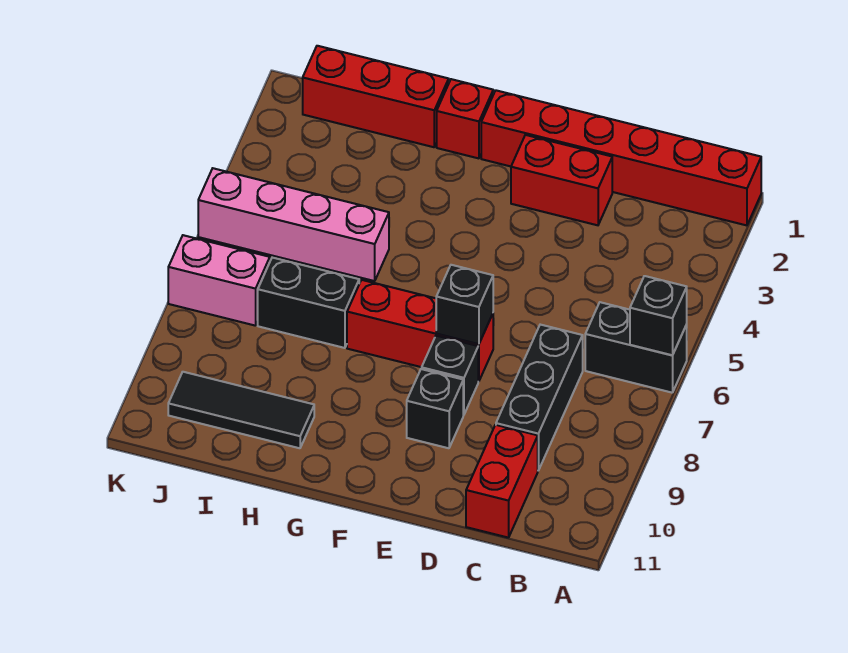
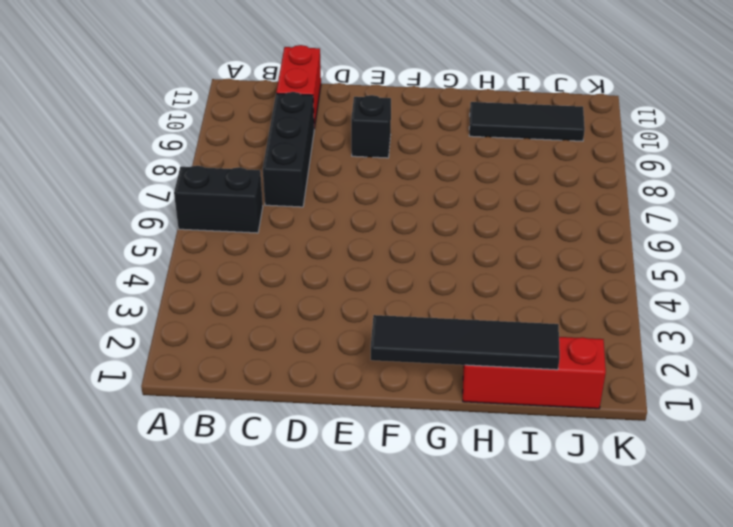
black 1x4 tile [371,315,560,370] -> none
none -> red 1x6 brick [481,90,761,225]
none -> red 1x2 brick [511,135,612,225]
none -> red 1x3 brick [347,280,493,381]

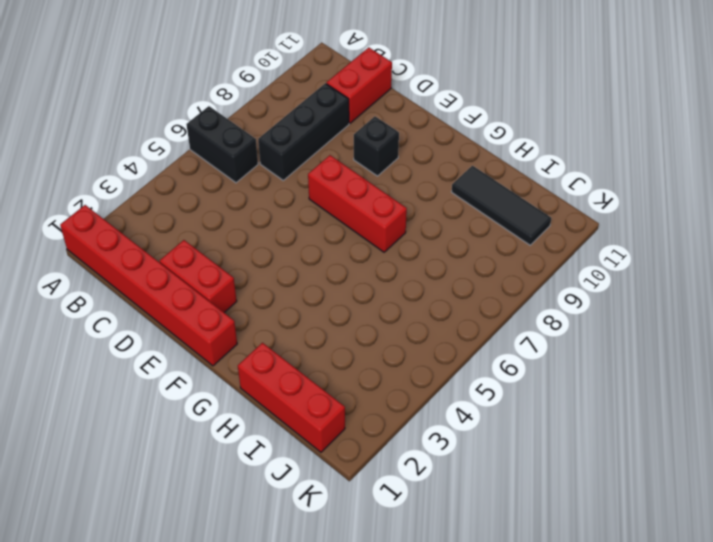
none -> black 1x1 brick [422,336,478,415]
none -> red 1x1 brick [437,79,493,158]
none -> pink 1x4 brick [198,168,389,281]

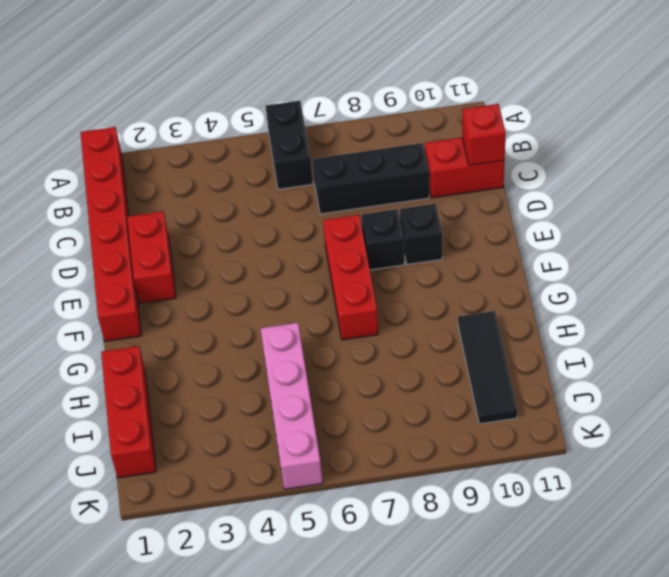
red 1x1 brick [462,104,506,165] -> red 1x1 brick moved to [437,79,493,158]
none -> black 1x2 brick [258,258,359,348]
none -> pink 1x2 brick [168,235,270,326]
none -> black 1x1 brick [630,276,687,355]

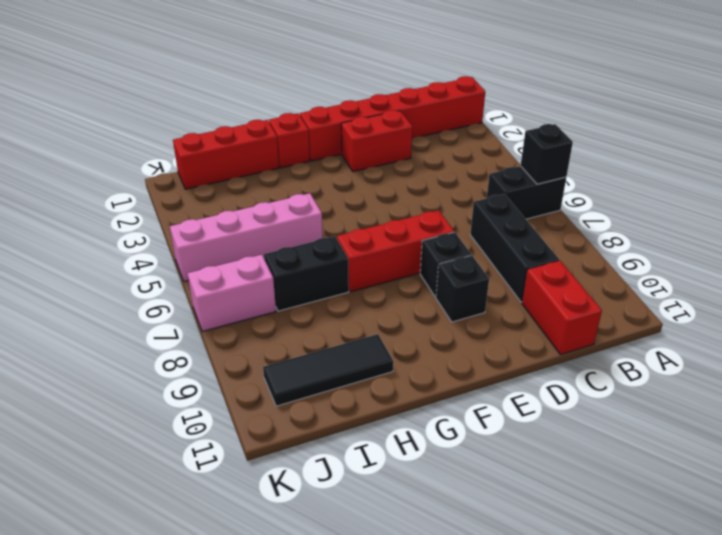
none -> black 1x1 brick [436,265,493,344]

